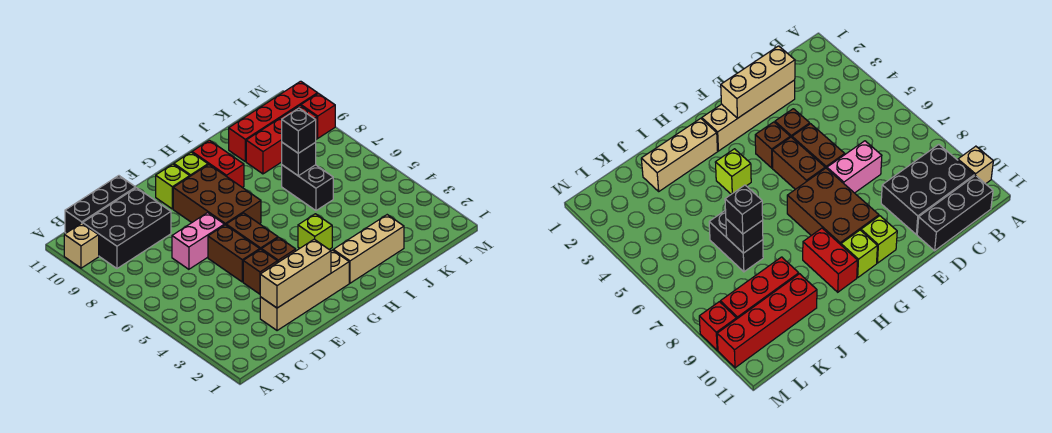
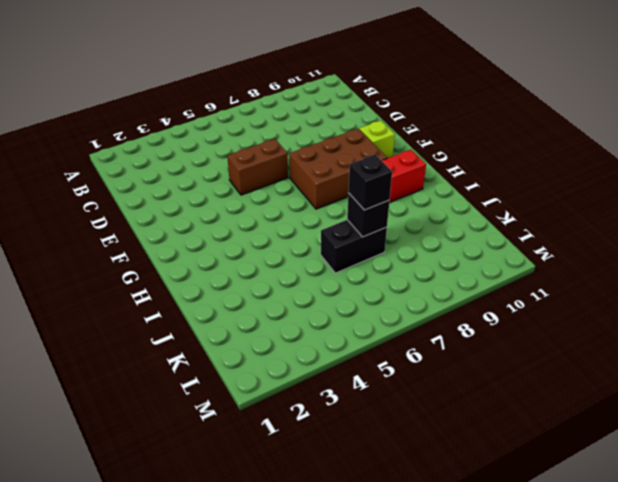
none -> tan 1x1 brick [64,223,99,268]
none -> black 2x3 brick [83,188,171,268]
none -> black 1x3 brick [65,176,136,233]

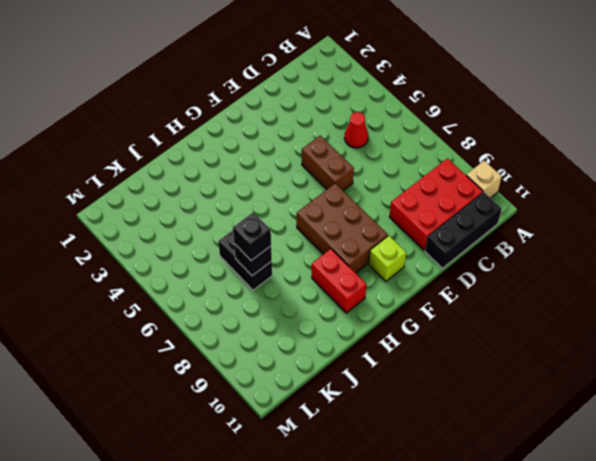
red 2x3 brick [389,158,483,251] -> black 2x3 brick [83,188,171,268]
red 1x1 cone [344,112,368,148] -> none
none -> tan 1x4 brick [260,250,349,331]
none -> pink 1x2 brick [172,213,224,269]
none -> brown 1x1 brick [243,249,277,294]

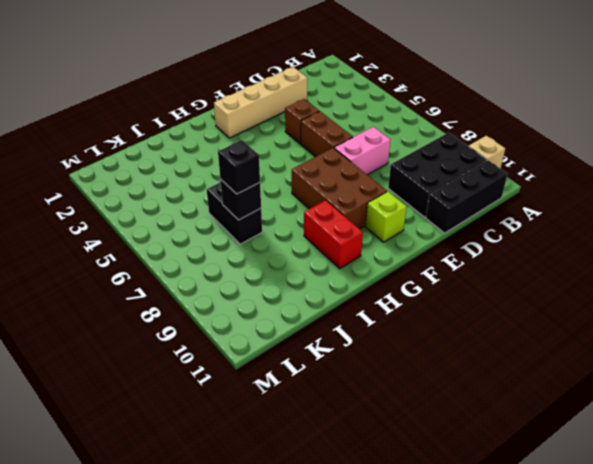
none -> brown 1x1 brick [261,238,296,263]
none -> brown 1x2 brick [226,213,278,249]
none -> lime 1x1 brick [174,152,208,176]

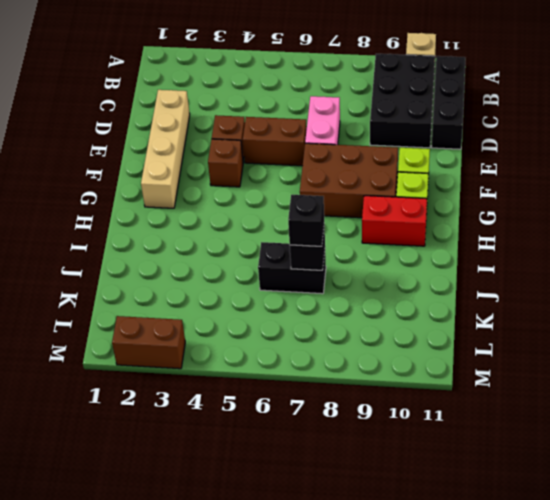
brown 1x2 brick [112,316,185,369] -> brown 1x2 brick moved to [226,213,278,249]
none -> tan 1x3 brick [333,215,404,283]
none -> lime 1x1 brick [298,214,332,250]
none -> red 1x3 brick [246,105,317,174]

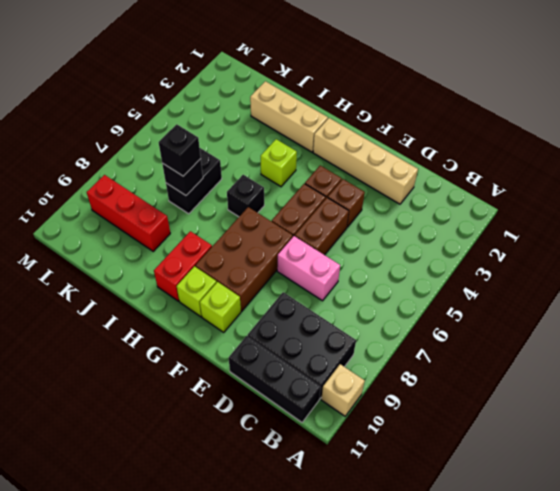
black 1x1 brick [227,175,264,217] -> none
none -> red 1x4 brick [229,81,318,162]
none -> red 1x1 brick [301,93,335,138]
none -> tan 1x3 brick [260,239,331,308]

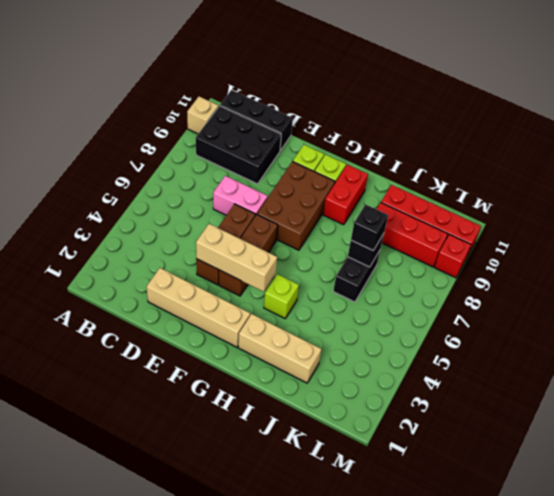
tan 1x3 brick [196,224,277,292] -> tan 1x3 brick moved to [260,239,331,308]

